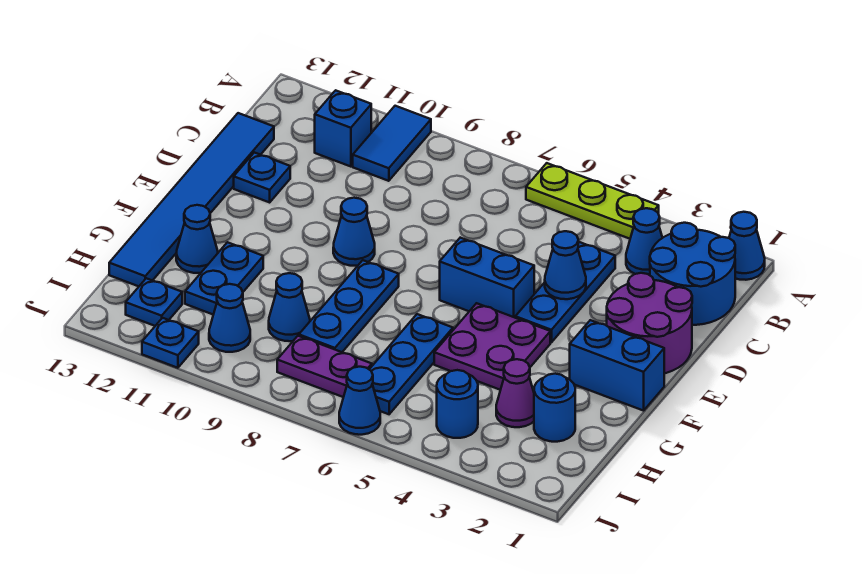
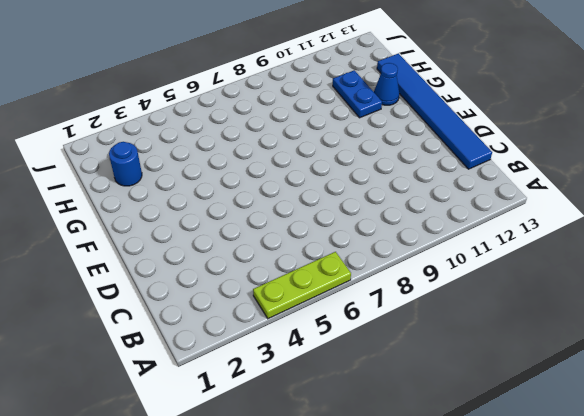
none -> blue 1x1 cone [729,212,765,280]
none -> blue 1x2 tile [353,106,431,181]
none -> blue 2x2 round brick [650,223,735,325]

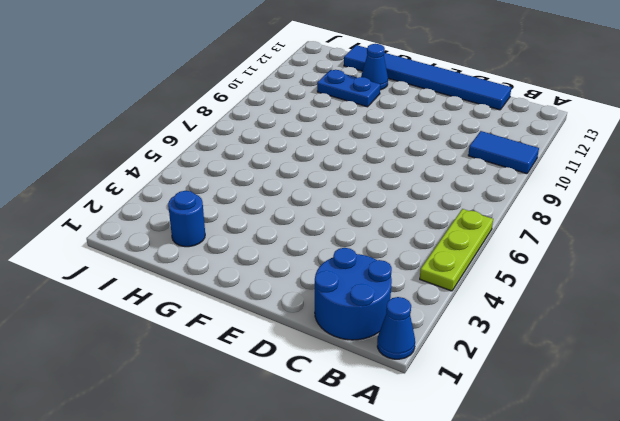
none -> blue 1x1 cone [626,208,662,275]
none -> blue 1x1 brick [315,90,371,167]
none -> blue 1x3 plate [515,242,615,342]

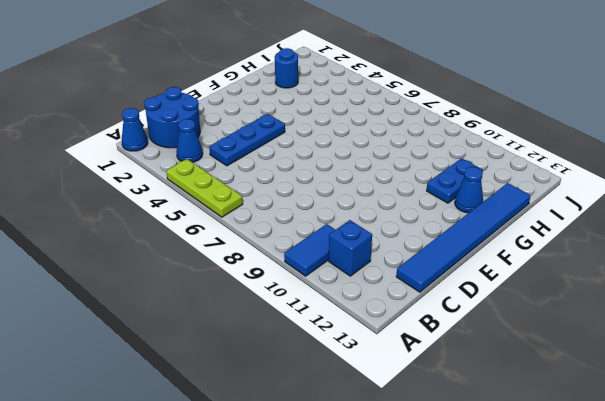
none -> purple 2x2 round brick [607,273,692,373]
none -> blue 1x1 plate [234,152,290,202]
none -> blue 1x2 brick [440,238,534,318]

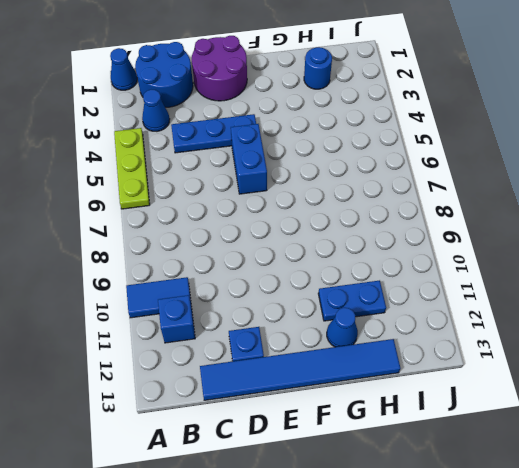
none -> blue 1x1 cone [333,198,375,266]
none -> blue 1x2 brick [570,320,664,411]
none -> purple 2x2 plate [434,303,550,390]

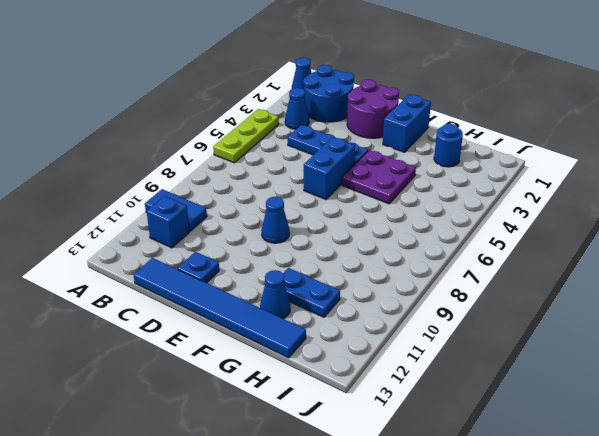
none -> blue 1x3 plate [299,260,399,352]
none -> blue 1x3 plate [369,314,453,414]
none -> purple 1x1 cone [496,359,534,427]

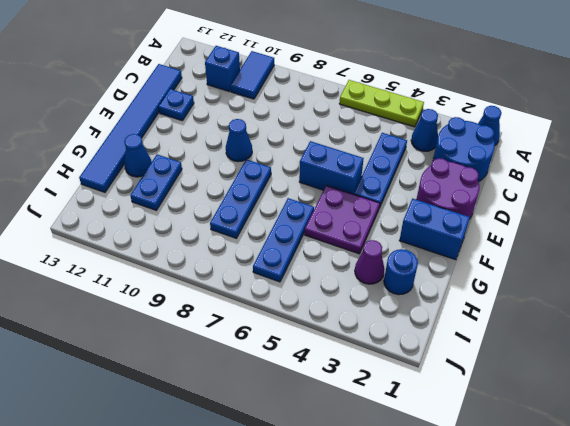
none -> blue 1x1 cone [269,273,310,341]
none -> blue 1x1 round brick [437,370,478,438]
none -> purple 1x2 plate [277,336,372,397]

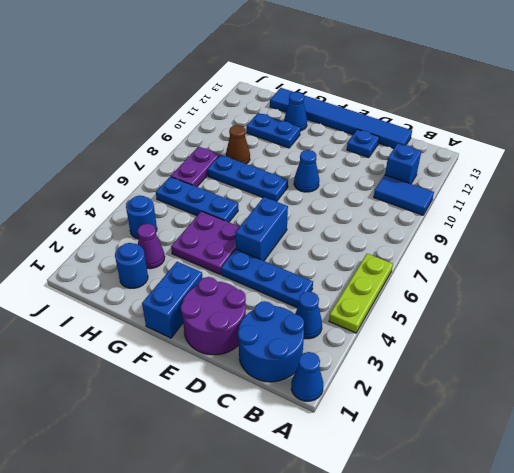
brown 1x1 cone [226,125,250,164] -> blue 1x1 cone [269,273,310,341]
none -> blue 1x1 cone [209,284,250,352]
none -> blue 1x1 plate [126,278,182,326]
none -> blue 1x1 cone [339,367,380,435]

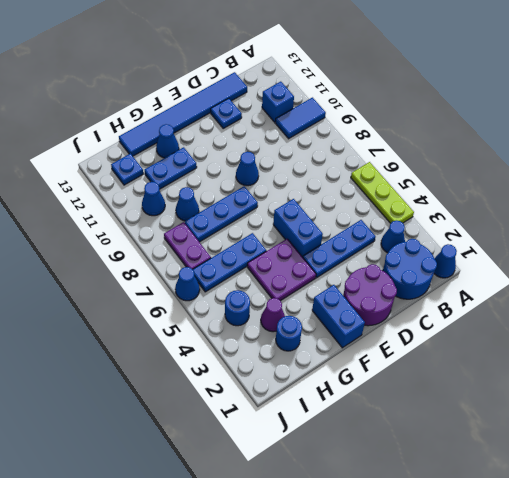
none -> blue 1x1 plate [142,318,199,368]
none -> blue 1x1 cone [545,231,586,299]

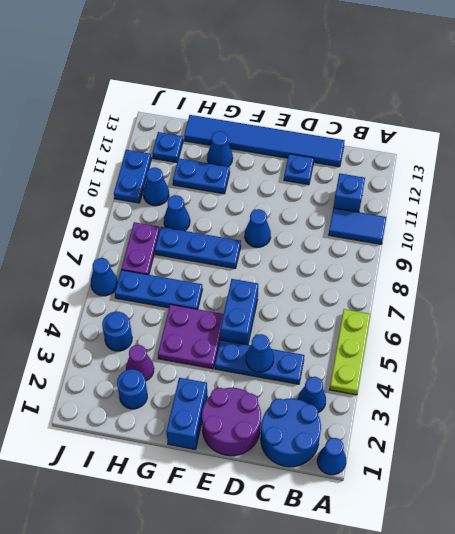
blue 1x2 plate [114,150,151,203] -> blue 1x1 plate [142,318,199,368]

